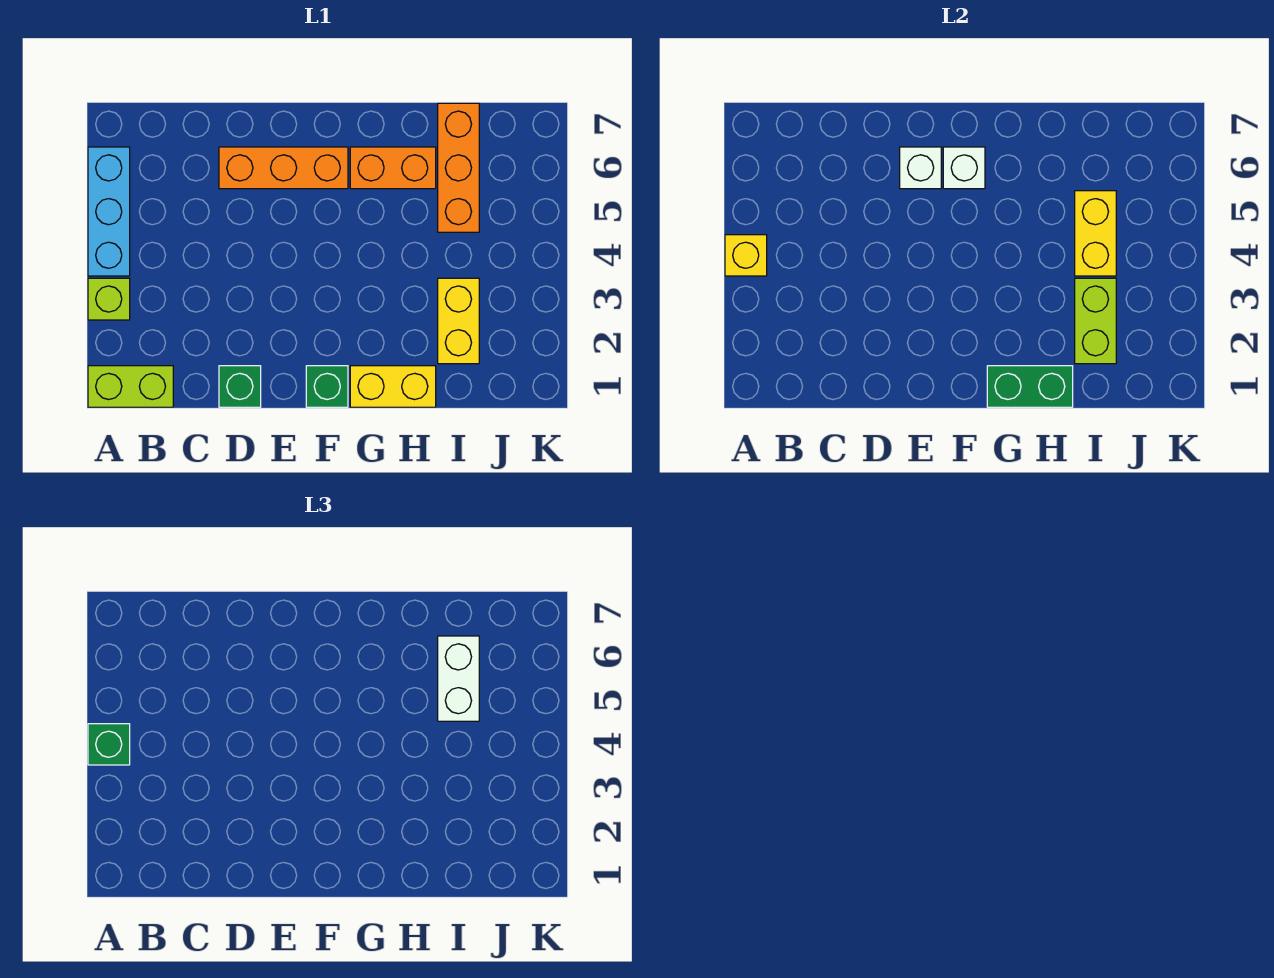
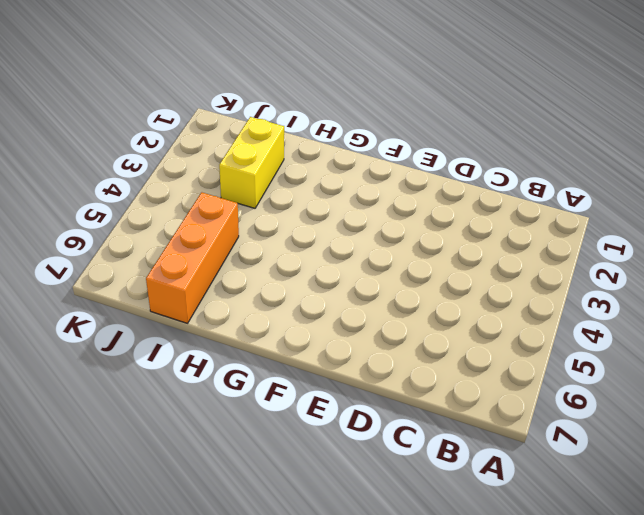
none -> lime 1x2 brick [88,366,173,407]
none -> lime 1x1 brick [88,278,130,320]
none -> cyan 1x3 brick [88,147,130,276]

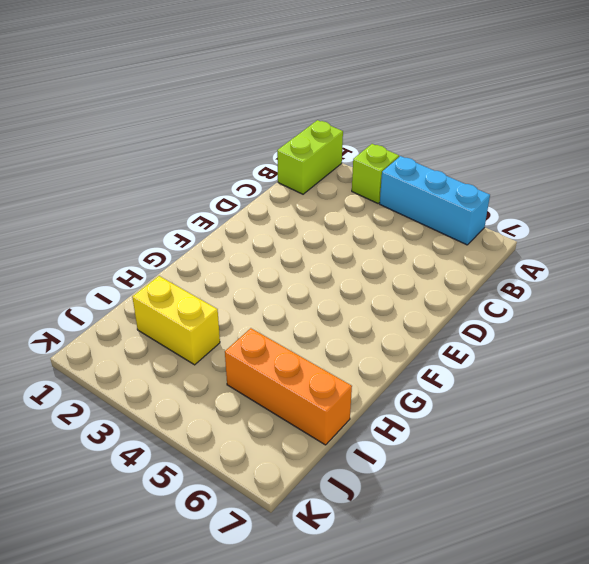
none -> green 1x1 brick [219,366,261,407]
none -> orange 1x3 brick [219,147,348,189]
none -> green 1x1 brick [306,366,348,407]

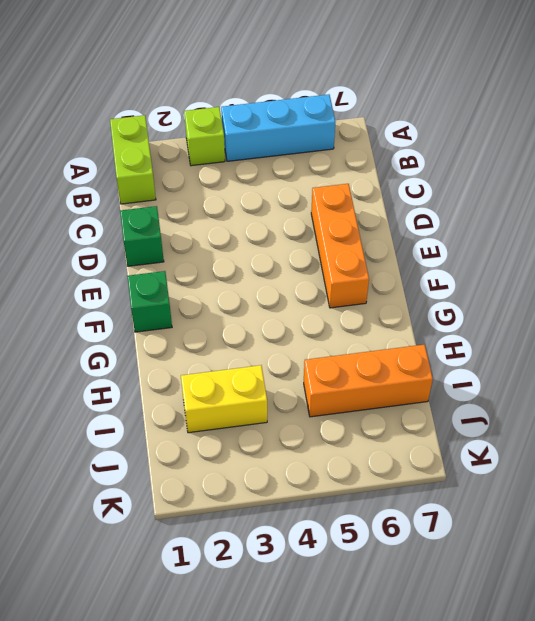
none -> yellow 1x2 brick [350,366,436,407]
none -> orange 1x2 brick [350,147,436,189]
none -> yellow 1x1 brick [725,235,767,276]

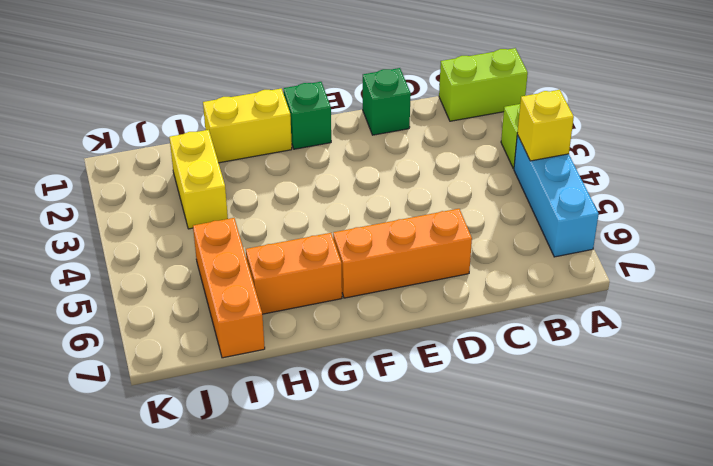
none -> white 1x1 brick [900,147,941,189]
none -> white 1x1 brick [943,147,985,189]
none -> green 1x2 brick [987,366,1073,407]

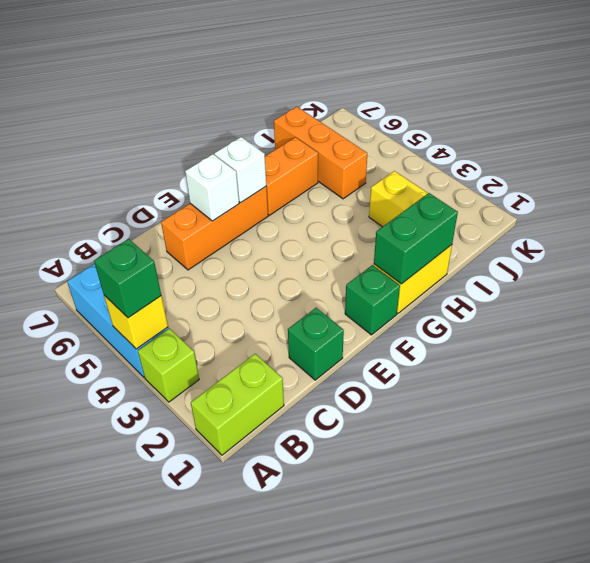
none -> lime 1x2 brick [1075,278,1116,364]
none -> yellow 1x2 brick [1075,191,1116,276]
none -> white 1x2 brick [438,636,479,721]

